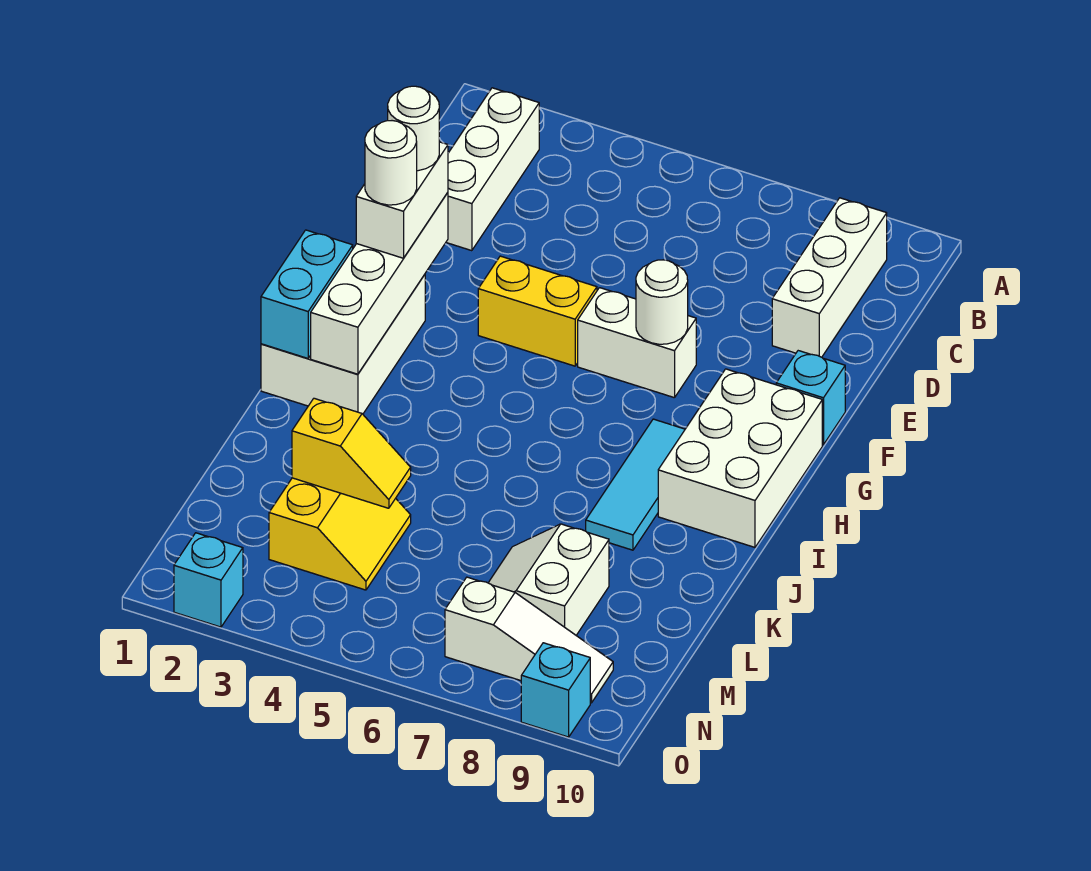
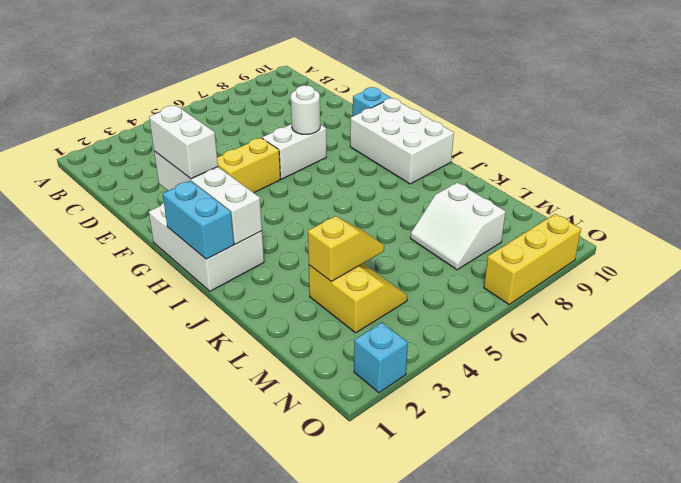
yellow 1x3 brick [484,214,581,304] -> cyan 1x1 brick [521,643,590,737]
none -> white 1x3 brick [446,88,539,251]
none -> white 1x3 brick [772,198,887,357]
none -> cyan 1x3 tile [586,419,685,550]

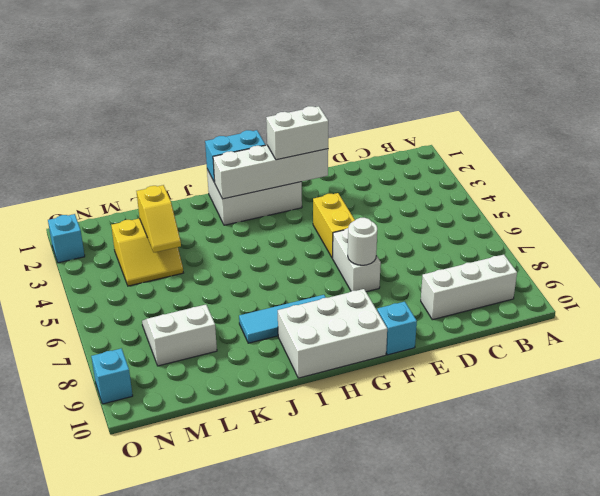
none -> white 1x3 brick [446,88,539,251]
none -> white 1x3 slope [445,577,613,703]
none -> white 1x1 round brick [388,86,439,171]

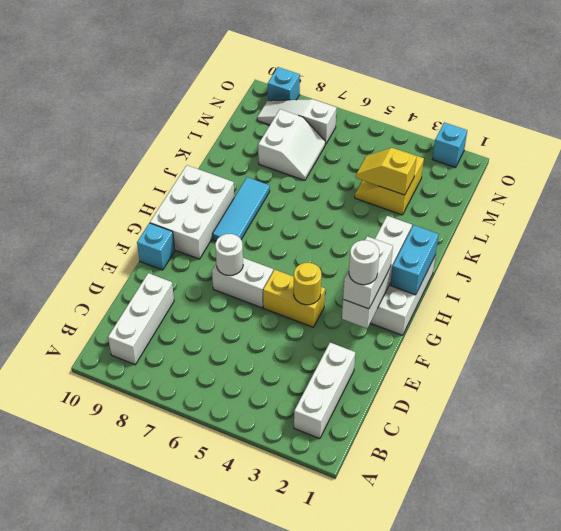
yellow 1x1 round brick [294,263,321,305] -> none
none -> white 1x1 round brick [365,121,417,205]

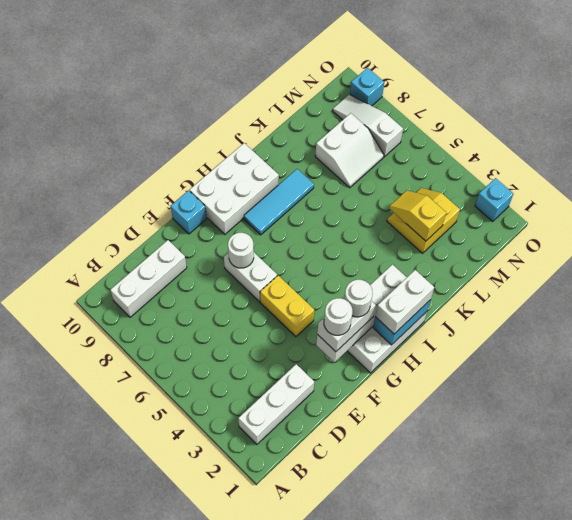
white 1x2 brick [375,270,434,334] -> none

